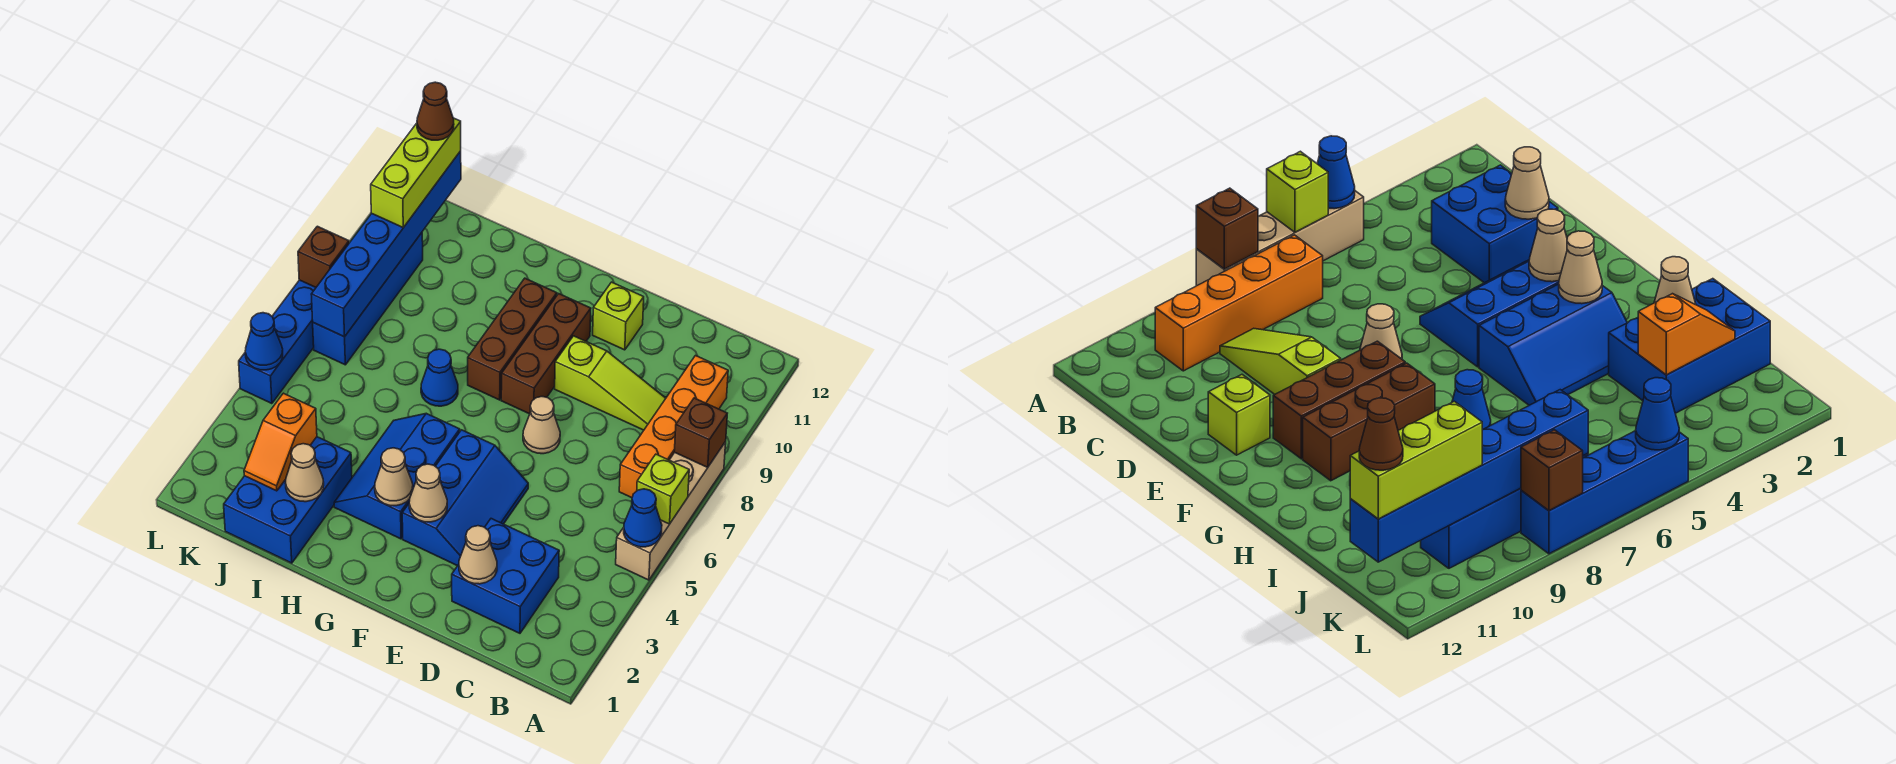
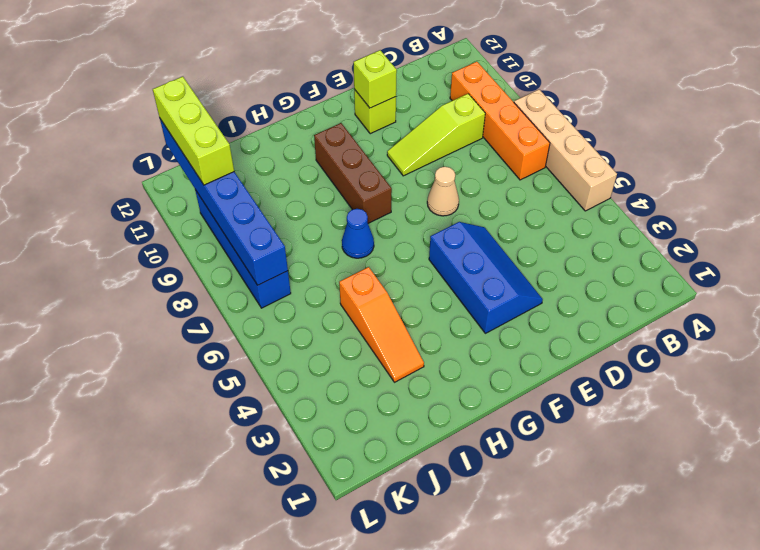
lime 1x3 slope [387,94,485,176] -> lime 1x3 slope turned to [555,336,666,430]
lime 1x1 brick [354,50,397,108] -> lime 1x1 brick moved to [637,454,689,524]
orange 1x3 slope [339,267,424,382] -> blue 2x3 brick [224,437,352,563]
none -> blue 2x2 brick [452,519,559,633]
none -> brown 1x3 brick [501,294,591,414]
none -> blue 2x3 slope [334,413,460,539]

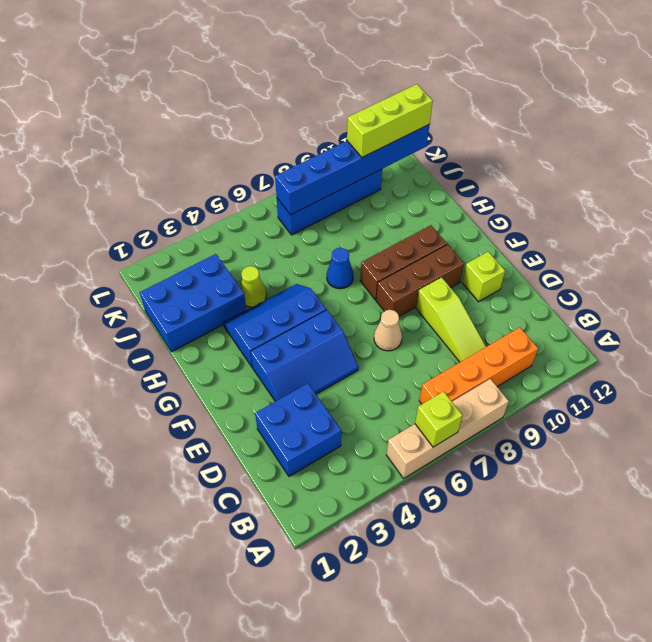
lime 1x1 cone [240,266,266,307] -> none
none -> blue 1x4 brick [239,280,316,404]
none -> blue 1x1 cone [624,489,662,547]
none -> brown 1x1 brick [674,398,727,468]

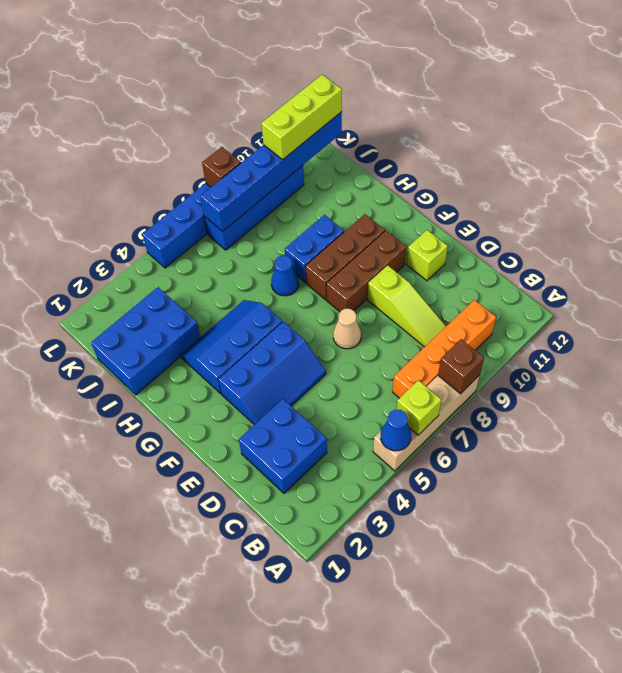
blue 1x2 brick [285,215,344,283] -> none
none -> tan 1x1 cone [459,526,497,584]
none -> tan 1x1 cone [409,464,447,522]
none -> tan 1x1 cone [375,448,413,506]

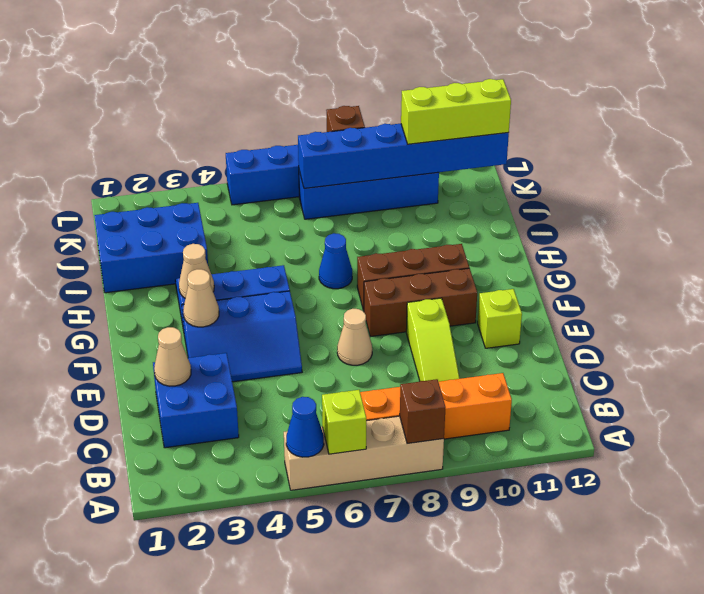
none -> tan 1x1 cone [285,444,324,502]
none -> orange 1x2 slope [244,393,317,491]
none -> blue 1x1 cone [245,313,283,370]

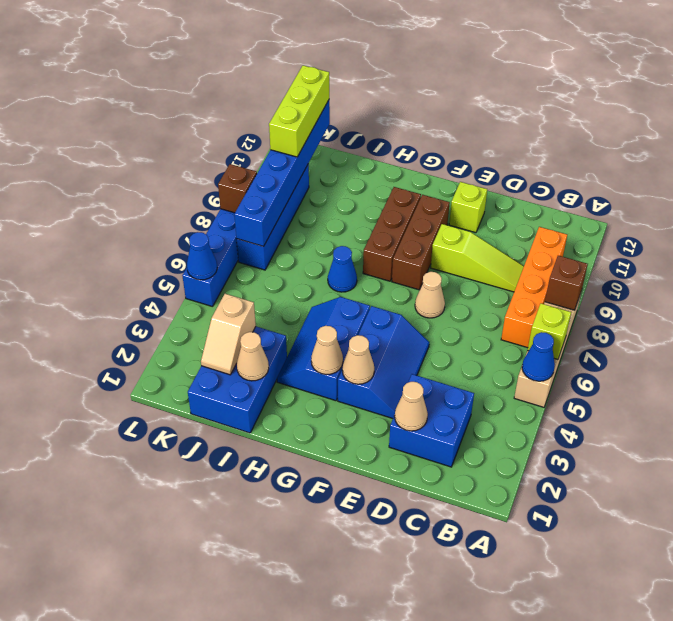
tan 1x2 slope [201,294,256,375] -> orange 1x2 slope [244,393,317,491]
none -> brown 1x1 cone [417,82,454,140]

